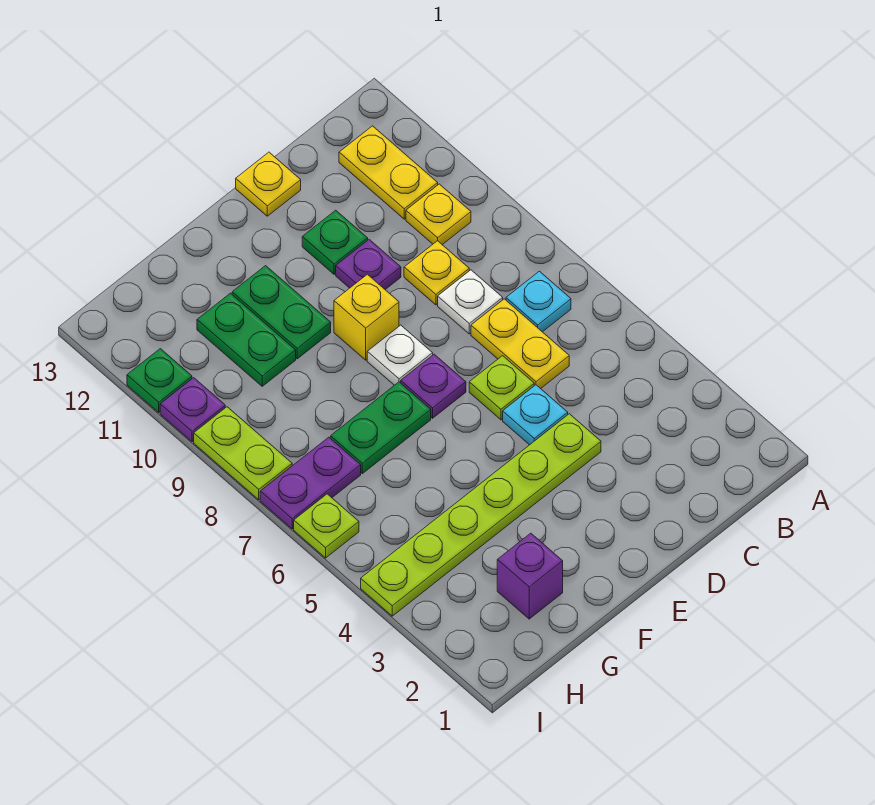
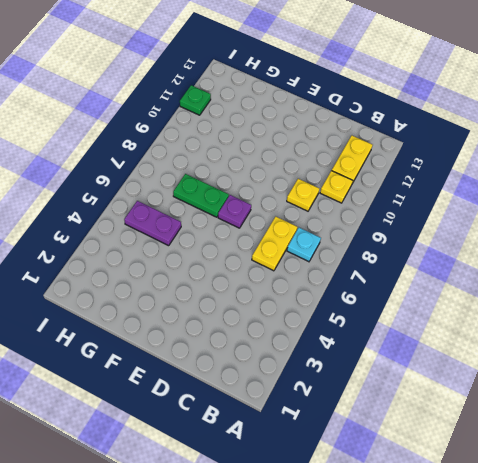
purple 1x2 plate [124,201,181,246] -> purple 1x2 plate moved to [260,437,361,529]
none -> white 1x1 plate [438,270,503,334]
none -> lime 1x6 plate [361,414,601,616]
none -> cyan 1x1 plate [503,385,568,445]

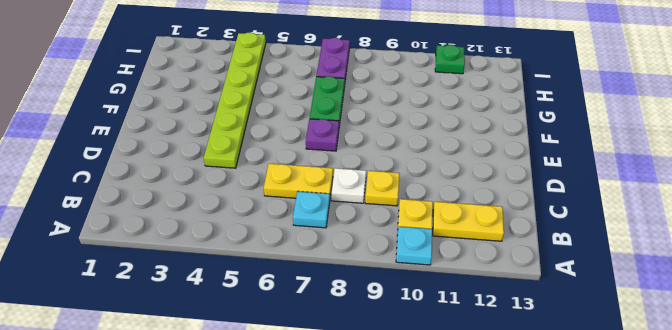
cyan 1x1 plate [396,227,432,265] -> cyan 1x1 plate moved to [503,385,568,445]
none -> lime 1x1 plate [469,356,534,420]
none -> purple 1x1 plate [336,240,401,290]
none -> green 1x1 plate [302,210,368,274]

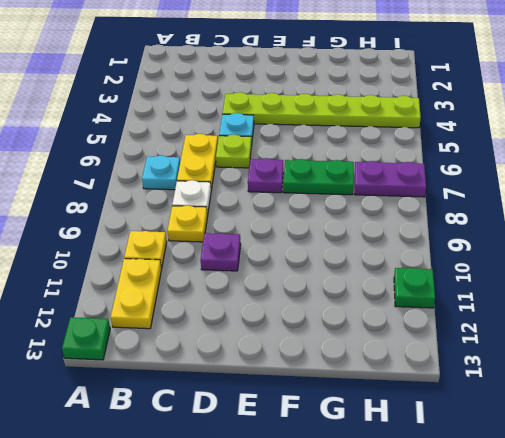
green 1x1 plate [62,317,110,360] -> green 1x1 plate moved to [302,210,368,274]
none -> yellow 1x1 plate [236,152,301,216]
none -> white 1x1 plate [367,325,433,385]
none -> yellow 1x1 brick [334,274,399,360]

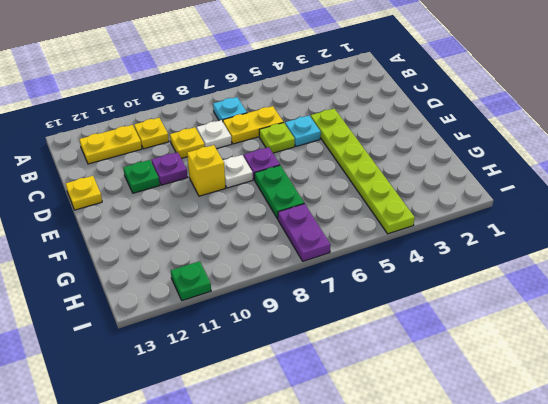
none -> green 1x2 plate [232,266,331,359]
none -> purple 1x1 brick [497,533,563,619]
none -> green 1x2 plate [197,293,296,386]

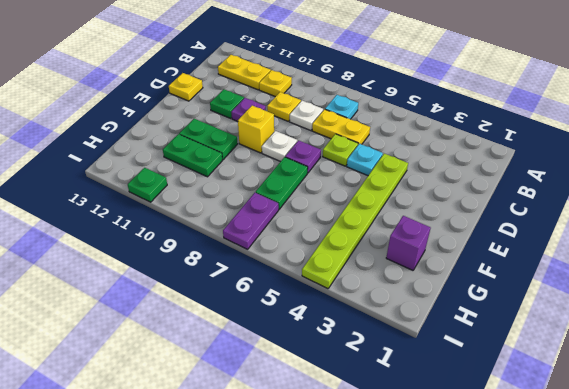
none -> lime 1x1 plate [294,494,359,558]
none -> lime 1x2 plate [194,407,292,500]
none -> purple 1x1 plate [160,378,225,442]

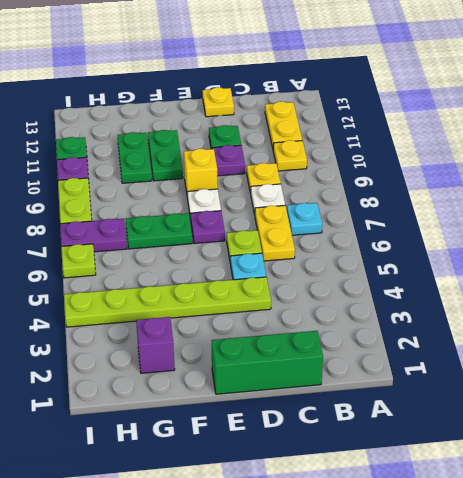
green 1x3 brick [212,331,323,394] -> none

